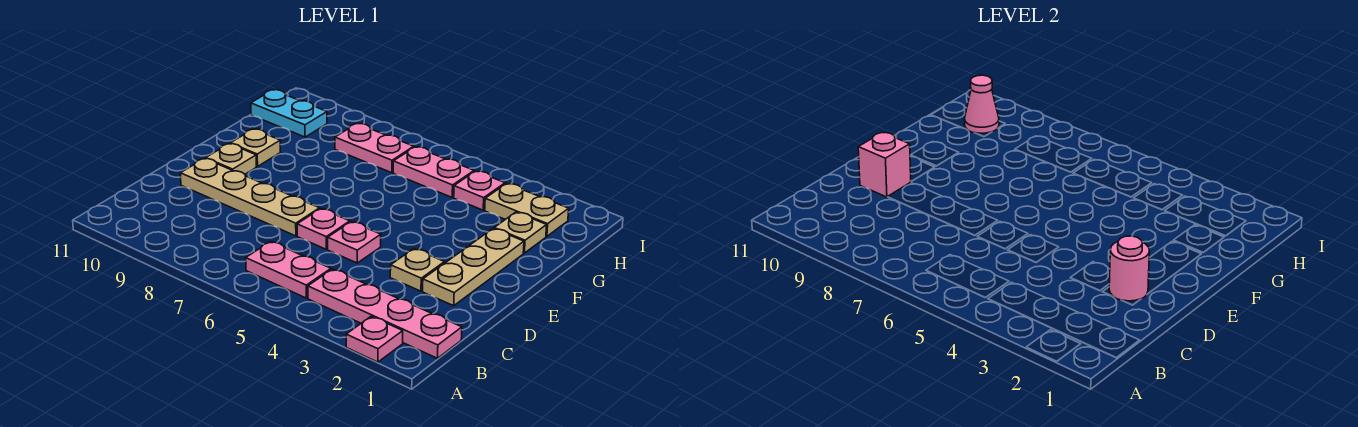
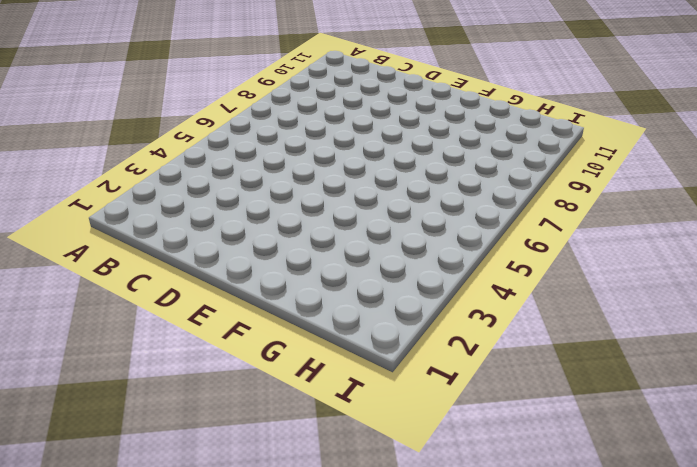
none -> pink 1x1 plate [346,316,403,362]
none -> pink 1x4 plate [308,269,462,358]
none -> pink 1x2 plate [246,242,331,298]

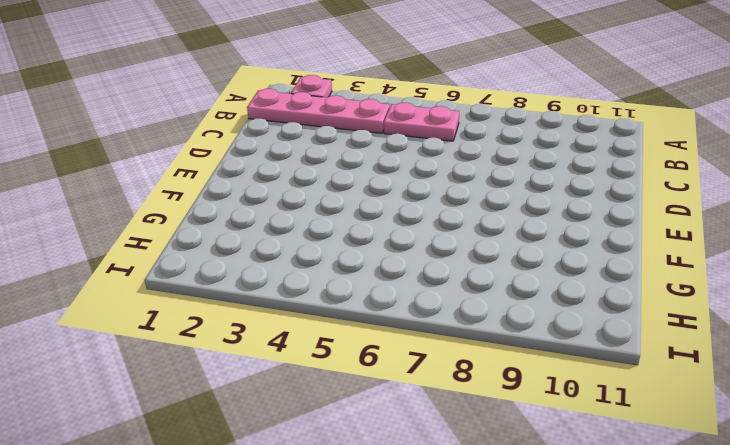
none -> tan 1x3 plate [423,229,524,306]
none -> tan 1x1 plate [390,249,444,291]
none -> pink 1x1 plate [328,222,381,263]

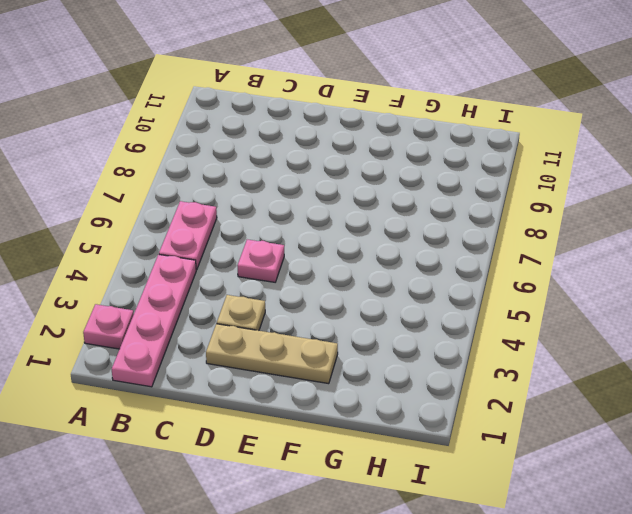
none -> pink 1x1 plate [297,209,350,249]
none -> tan 1x4 plate [180,159,319,236]
none -> tan 1x1 plate [206,144,256,174]

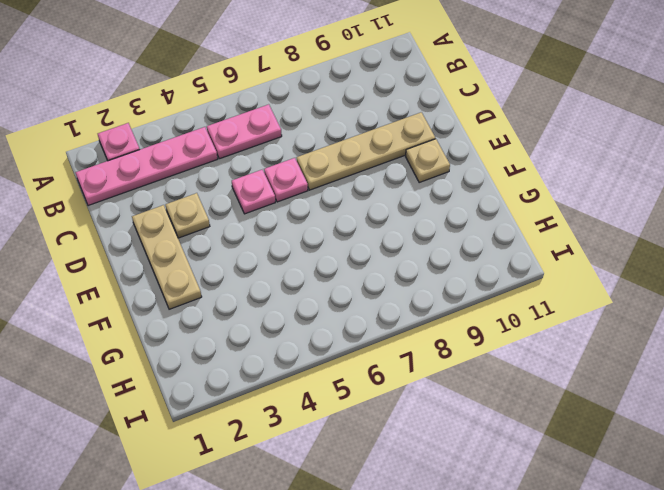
none -> tan 1x1 plate [230,129,280,166]
none -> tan 1x1 plate [494,212,547,253]
none -> tan 1x2 plate [485,183,569,236]

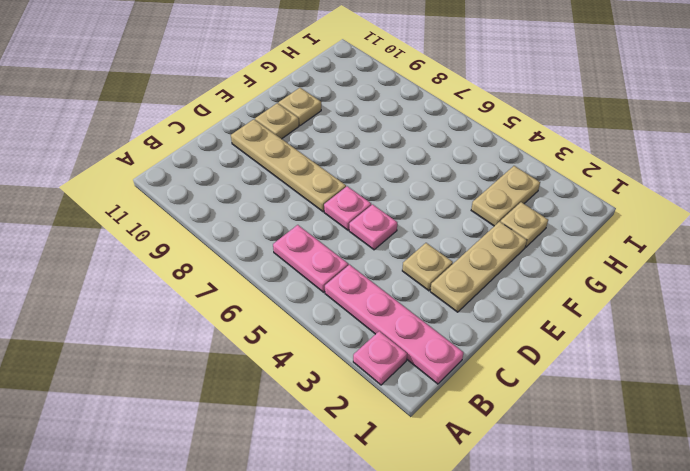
tan 1x2 plate [471,166,540,226] -> tan 1x2 plate turned to [485,183,569,236]
none -> pink 1x1 plate [454,171,505,210]
none -> pink 1x2 plate [393,147,474,197]
none -> pink 1x2 plate [335,124,414,173]

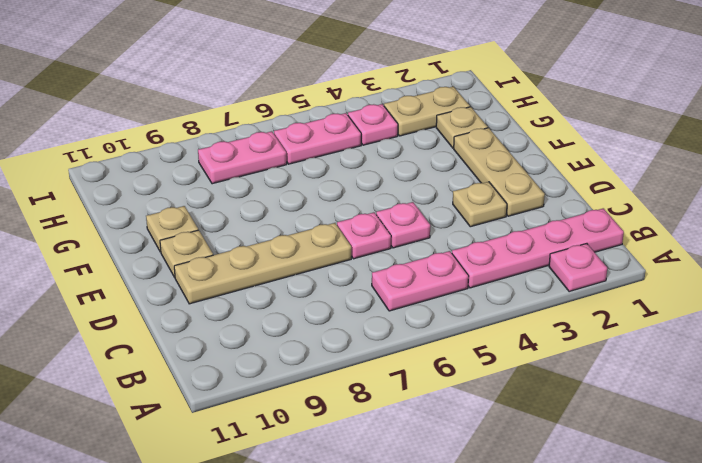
none -> cyan 1x2 plate [251,90,327,137]
none -> pink 1x1 round brick [1109,236,1150,301]
none -> pink 1x1 brick [858,133,911,197]

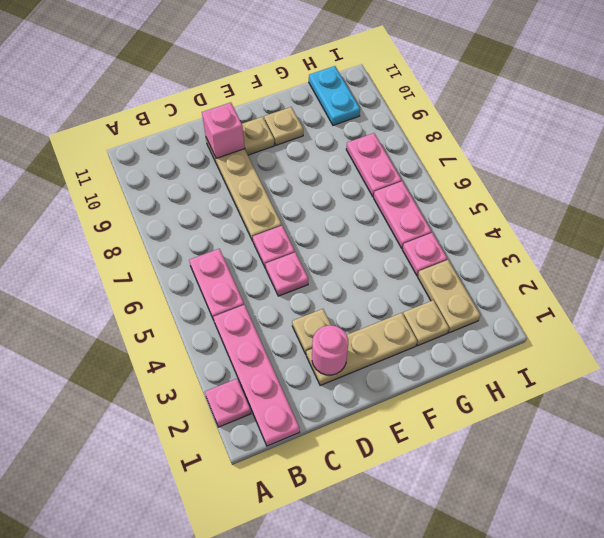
none -> pink 1x1 cone [965,75,999,133]

